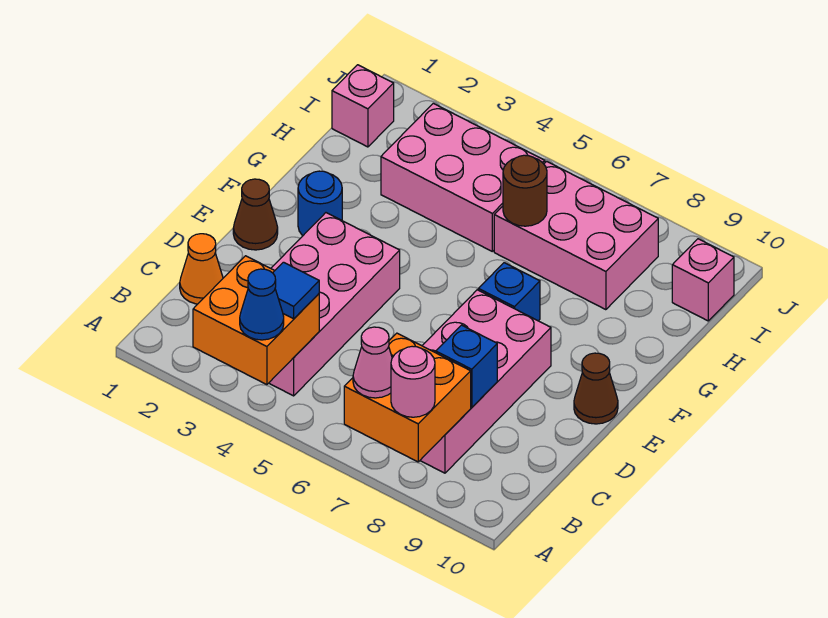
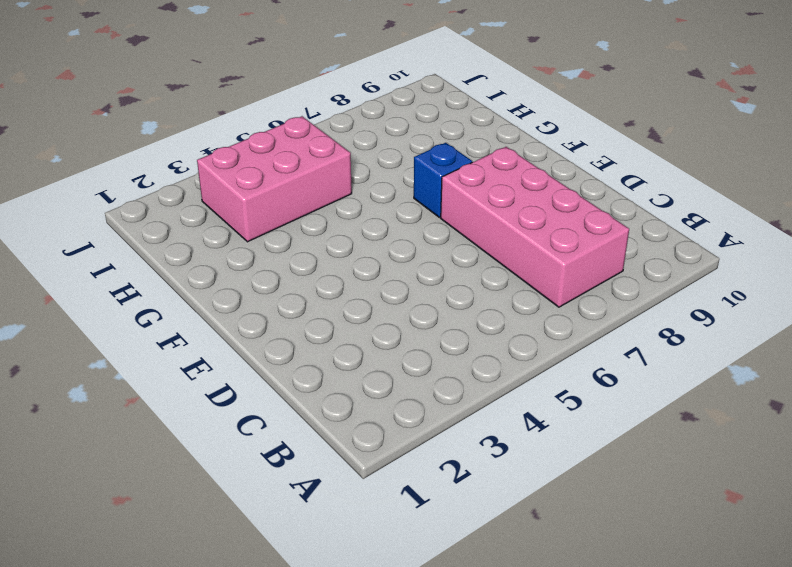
none -> pink 2x4 brick [269,213,400,396]
none -> orange 1x1 cone [180,234,223,304]
none -> brown 1x1 cone [233,179,278,250]

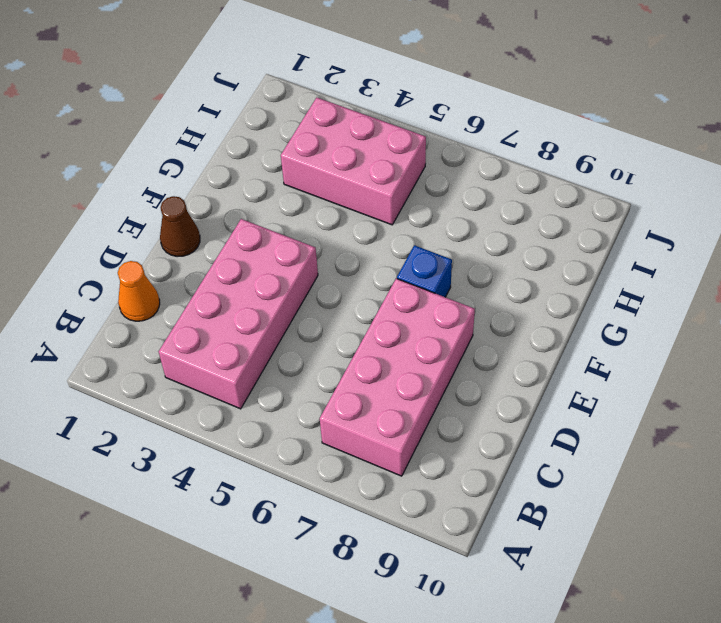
none -> brown 1x1 cone [574,353,618,424]
none -> blue 1x1 round brick [298,171,342,236]
none -> pink 2x3 brick [494,161,658,310]

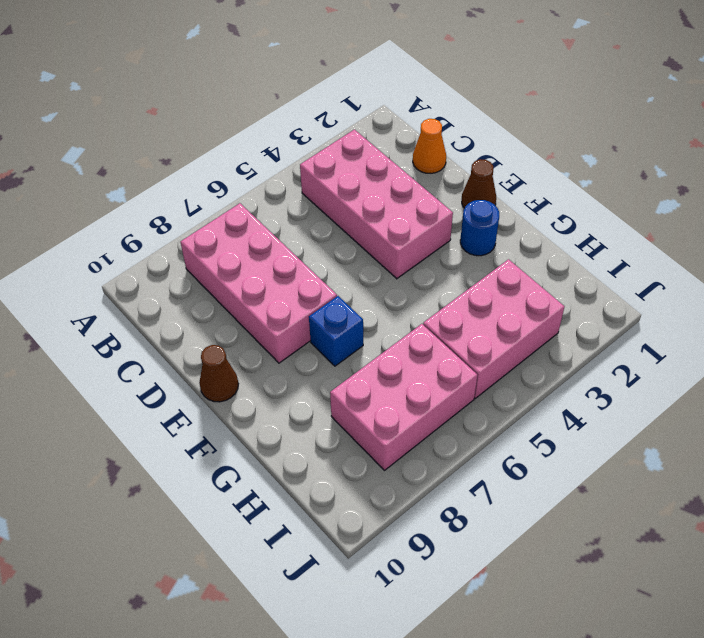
none -> pink 1x1 brick [332,65,394,147]
none -> pink 1x1 brick [672,239,734,321]
none -> orange 2x2 brick [193,256,319,385]

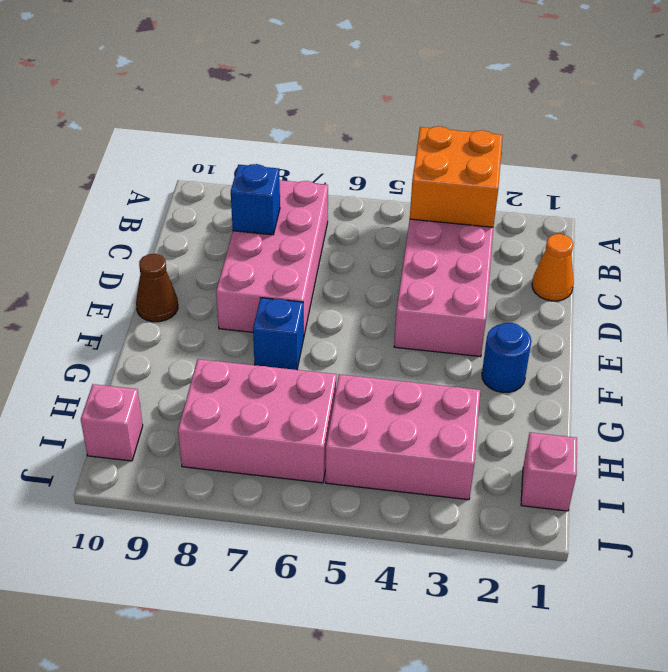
none -> brown 1x1 cone [233,179,278,250]
none -> orange 2x2 brick [344,333,471,462]
none -> brown 1x1 round brick [503,155,547,226]

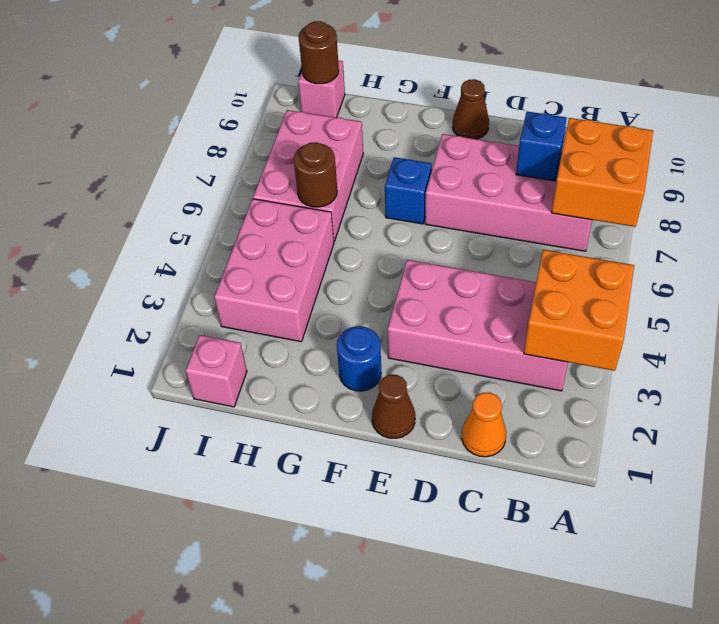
brown 1x1 round brick [299,21,339,84] -> none
none -> blue 1x1 cone [240,269,284,340]
none -> pink 1x1 cone [353,327,392,398]
none -> pink 1x1 round brick [391,346,435,417]

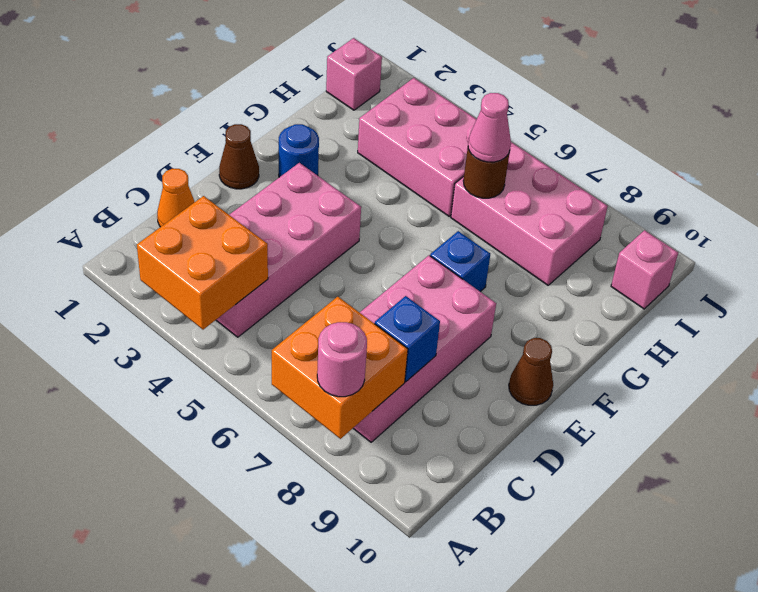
pink 1x1 cone [468,93,511,162] -> pink 1x1 cone moved to [353,327,392,398]
none -> blue 1x1 cone [240,269,284,340]
none -> blue 1x1 tile [273,262,319,319]

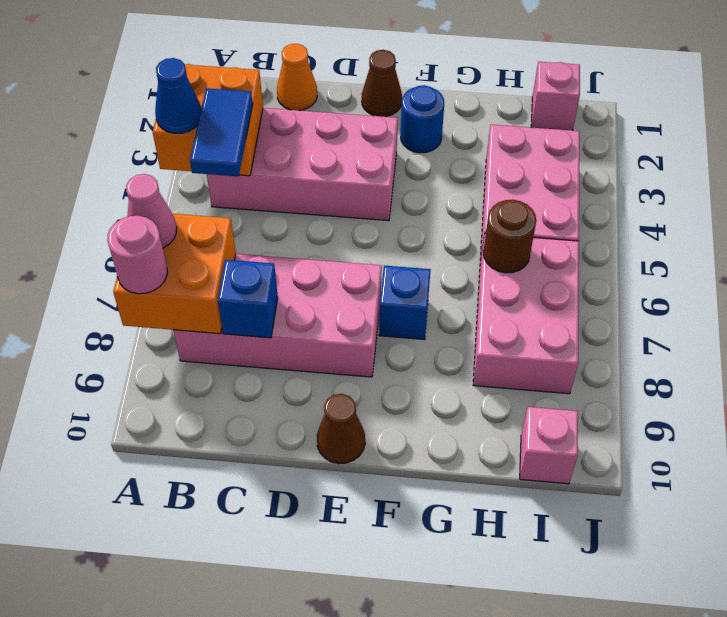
blue 1x2 tile [190,88,253,176] -> blue 1x1 tile [273,262,319,319]

